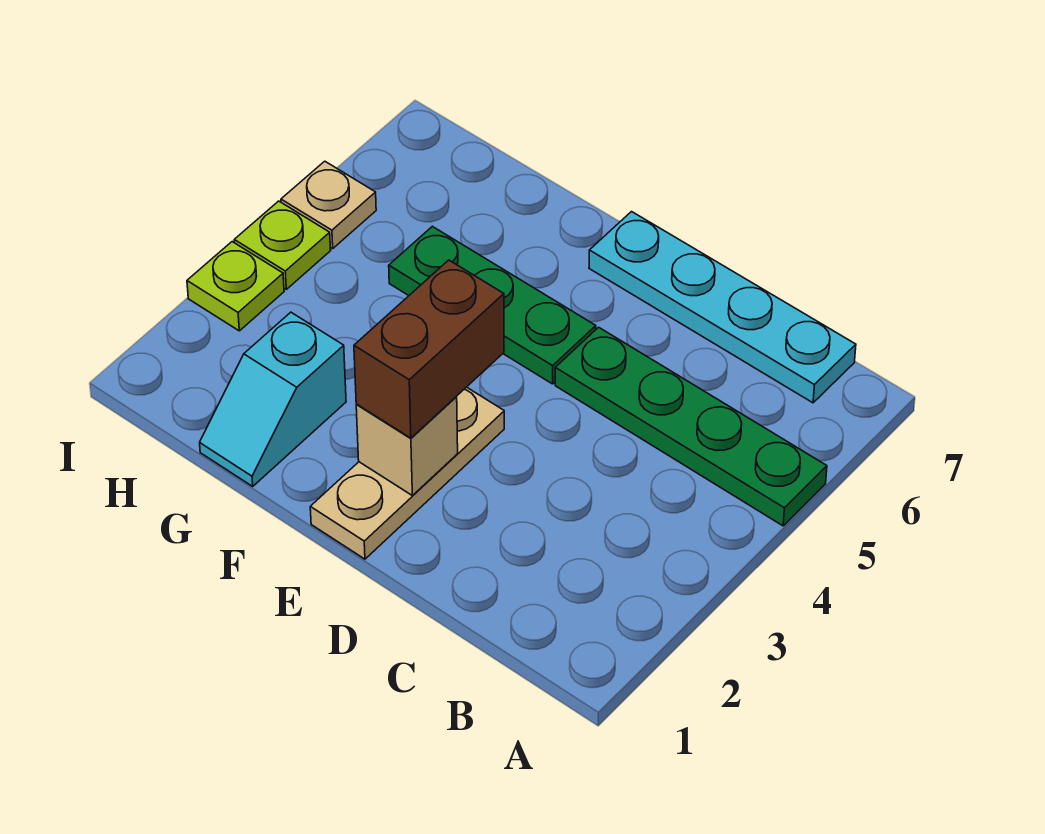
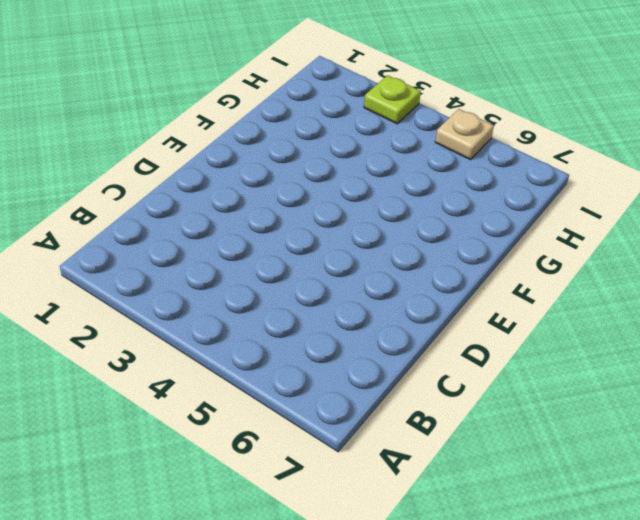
none -> green 1x4 plate [555,327,827,526]
none -> cyan 1x4 plate [589,212,856,403]

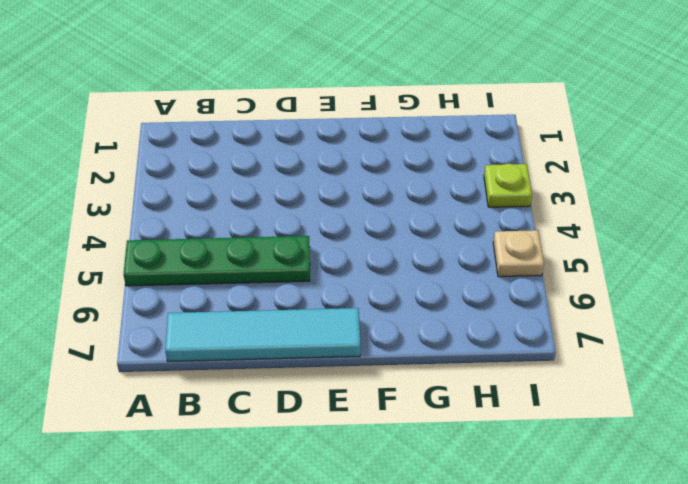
cyan 1x4 tile [165,308,361,362] -> cyan 1x4 plate [589,212,856,403]
none -> tan 1x3 plate [310,387,504,559]
none -> green 1x3 plate [389,226,596,384]

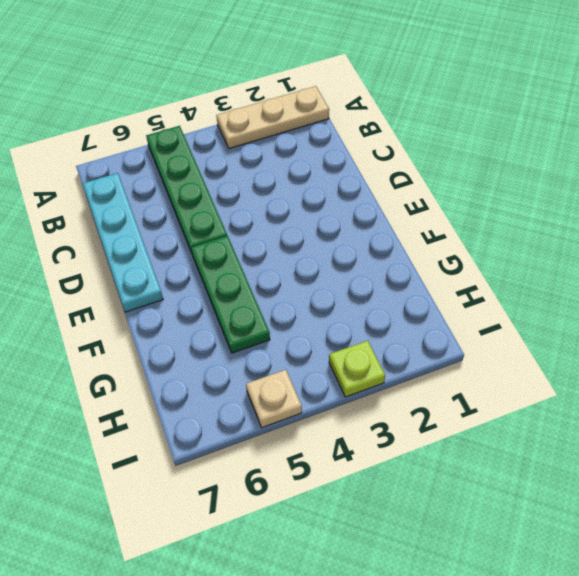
tan 1x3 plate [216,86,329,149] -> tan 1x3 plate moved to [310,387,504,559]
none -> cyan 1x2 slope [200,312,346,486]
none -> lime 1x1 plate [234,201,331,289]

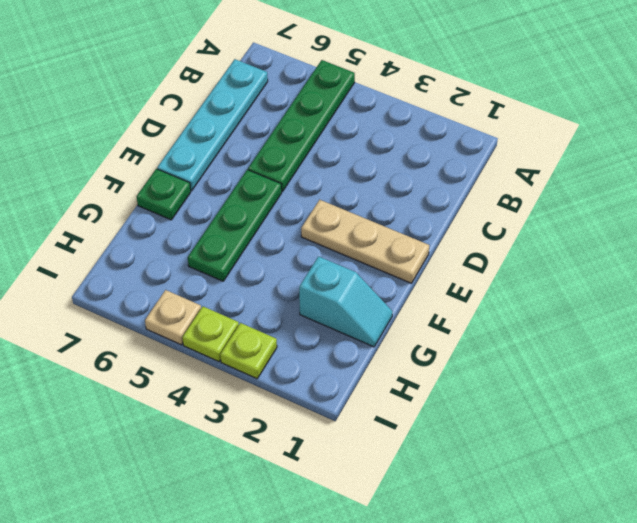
green 1x1 plate [137,169,191,220] -> none
none -> tan 1x1 brick [356,397,458,495]
none -> brown 1x2 brick [354,260,504,438]

